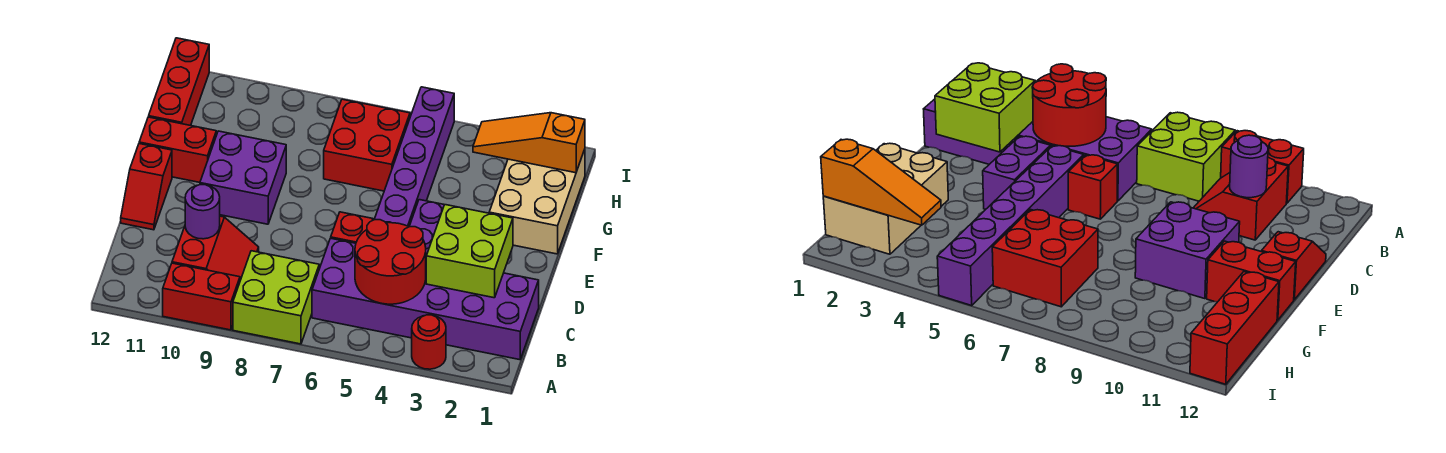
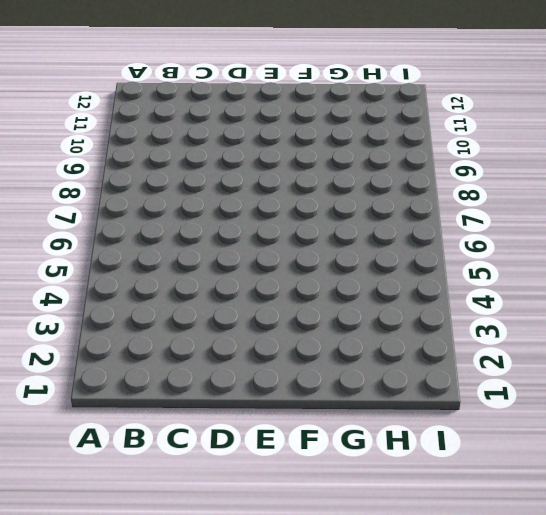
none -> red 1x1 round brick [412,315,446,369]
none -> lime 2x2 brick [233,251,319,344]
none -> red 1x2 brick [163,263,240,330]

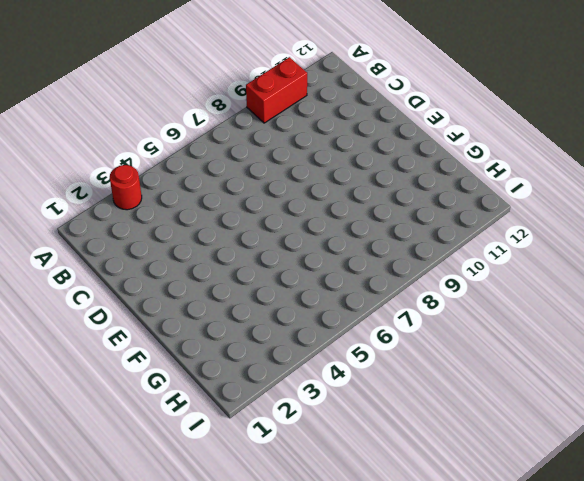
none -> lime 2x2 brick [233,251,319,344]
none -> purple 2x6 brick [312,238,539,360]
none -> red 2x2 slope [172,216,259,280]

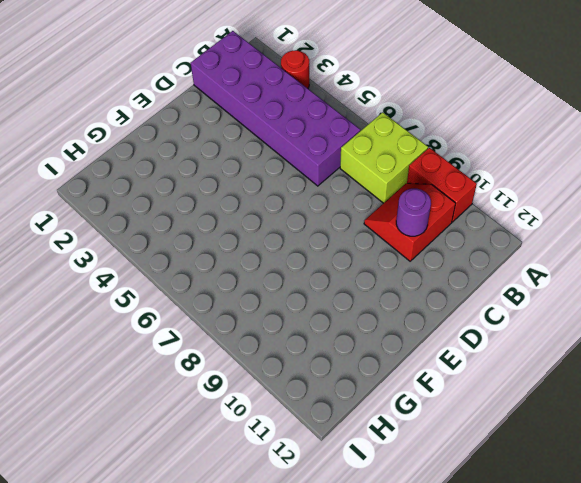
none -> purple 1x2 brick [409,200,444,256]
none -> purple 1x6 brick [374,87,454,227]
none -> red 1x1 brick [331,212,373,243]

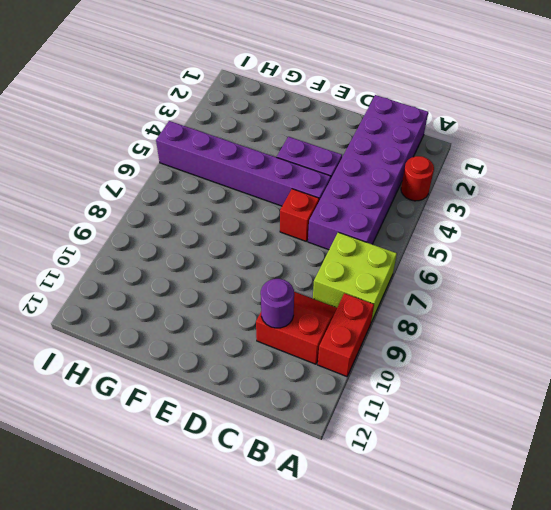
none -> red 1x2 slope [121,144,172,230]
none -> purple 2x2 brick [200,131,286,224]
none -> tan 2x3 brick [489,149,585,254]

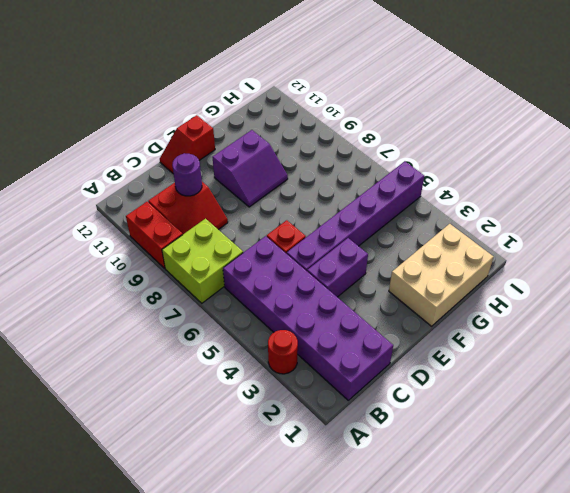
purple 2x2 slope [212,130,288,207] -> purple 2x2 brick [200,131,286,224]
none -> red 1x2 brick [139,117,216,182]
none -> red 2x2 brick [324,99,410,191]
none -> red 1x3 brick [149,38,209,125]

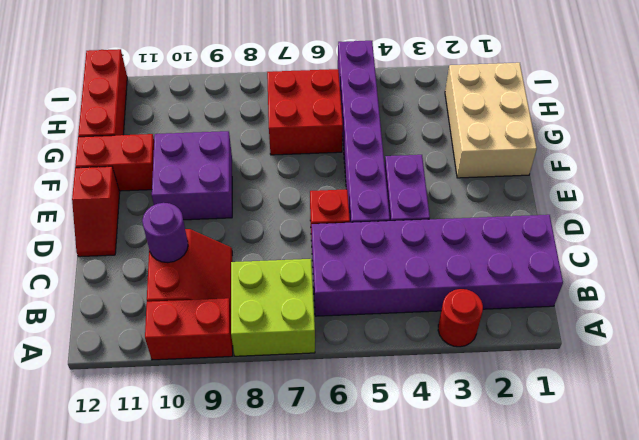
none -> red 2x2 round brick [355,220,426,304]
none -> lime 2x2 brick [426,205,513,298]
none -> orange 1x3 slope [473,113,585,173]

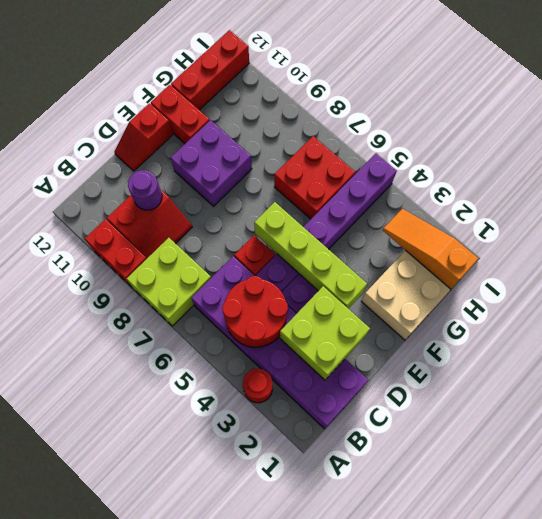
lime 1x4 brick [254,202,367,309] -> none

